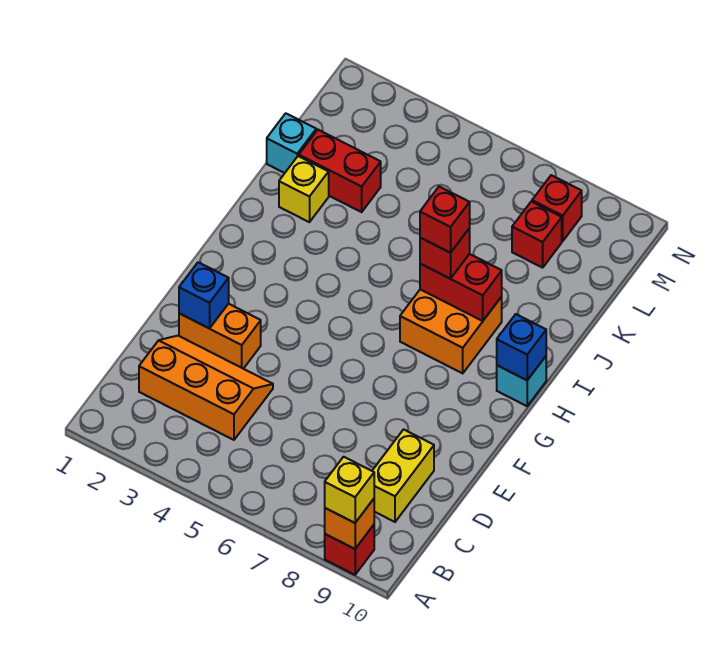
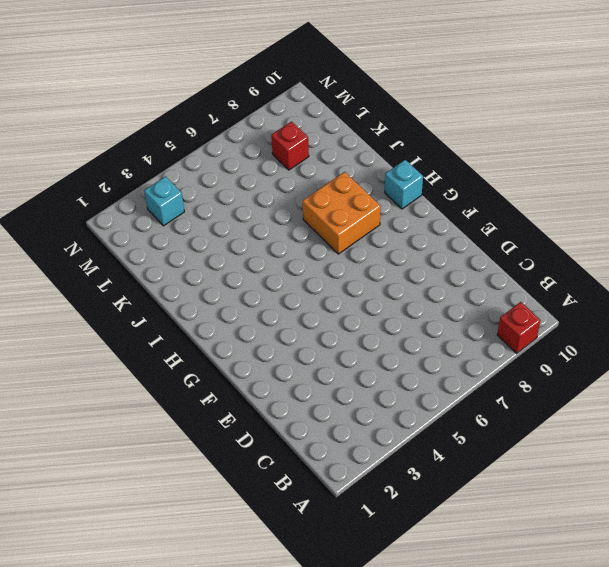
cyan 1x1 brick [144,176,185,226] -> cyan 1x1 brick moved to [267,113,316,173]
none -> orange 2x3 slope [139,336,273,440]
none -> yellow 1x2 brick [372,429,434,522]
none -> orange 1x2 brick [179,304,261,369]

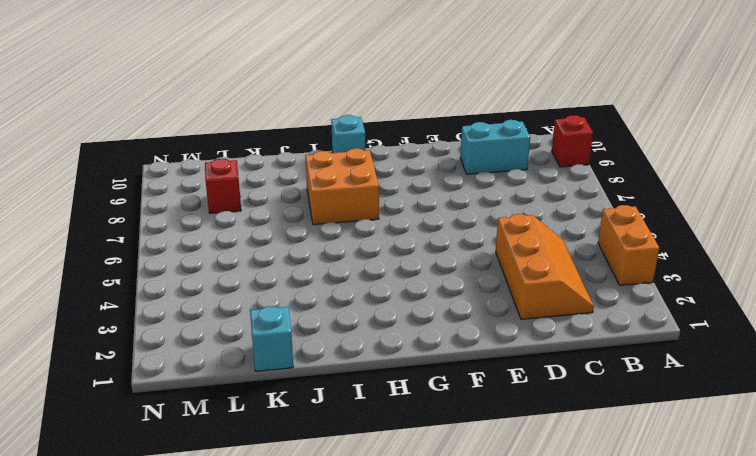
orange 1x2 brick [598,205,659,285] -> orange 1x2 brick moved to [179,304,261,369]
orange 2x3 slope [496,214,594,319] -> orange 2x3 slope turned to [139,336,273,440]
cyan 1x2 brick [460,120,530,174] -> yellow 1x2 brick [372,429,434,522]
none -> yellow 1x1 brick [279,156,329,222]
none -> red 1x2 brick [299,130,381,212]
none -> red 1x1 brick [532,175,582,241]

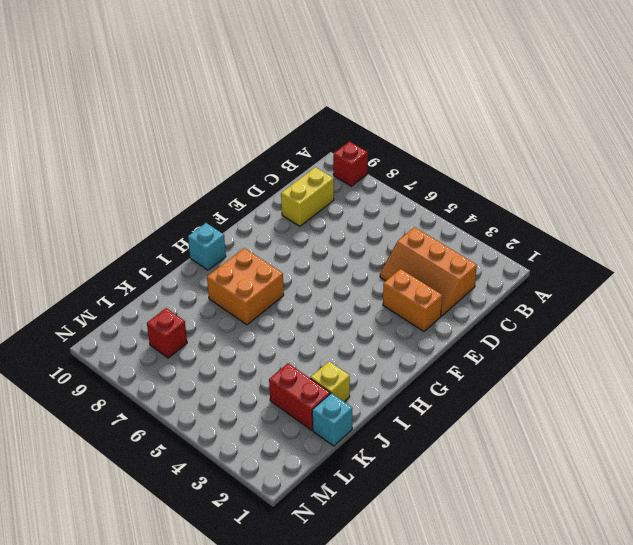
none -> red 1x1 brick [532,175,582,241]
none -> orange 1x1 brick [325,499,374,549]
none -> blue 1x1 brick [179,262,229,329]

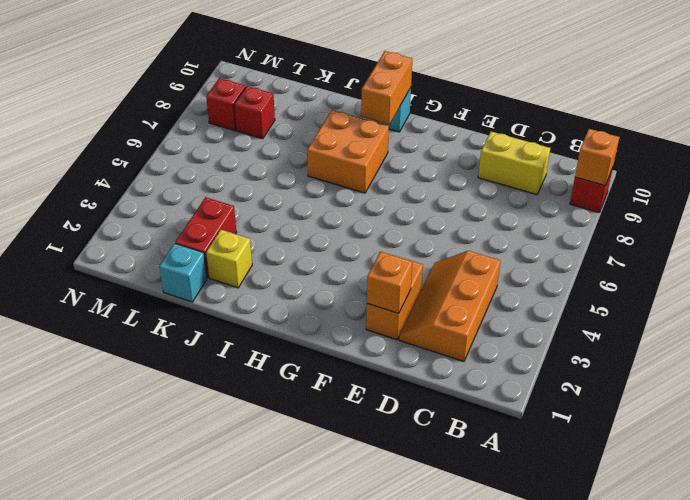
orange 1x1 brick [367,252,412,313] -> blue 1x1 brick [179,262,229,329]
orange 1x2 brick [361,51,412,124] -> blue 1x1 brick [497,314,546,380]
none -> red 1x2 brick [420,254,502,321]
none -> yellow 1x1 brick [325,457,374,523]
none -> red 1x1 brick [420,228,470,279]

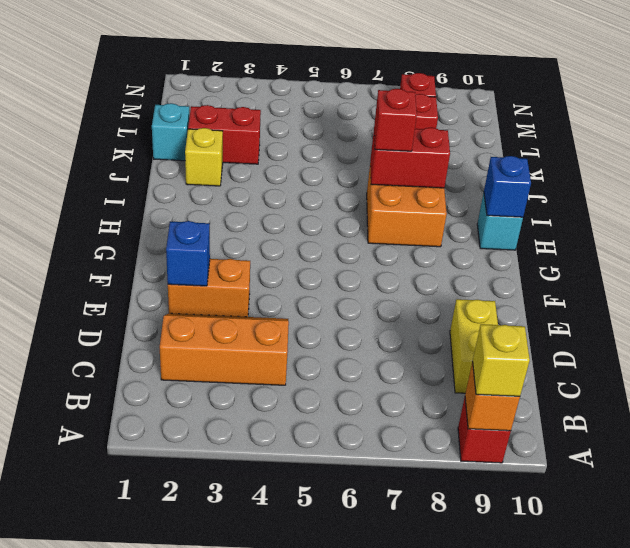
none -> red 1x1 brick [420,187,470,253]

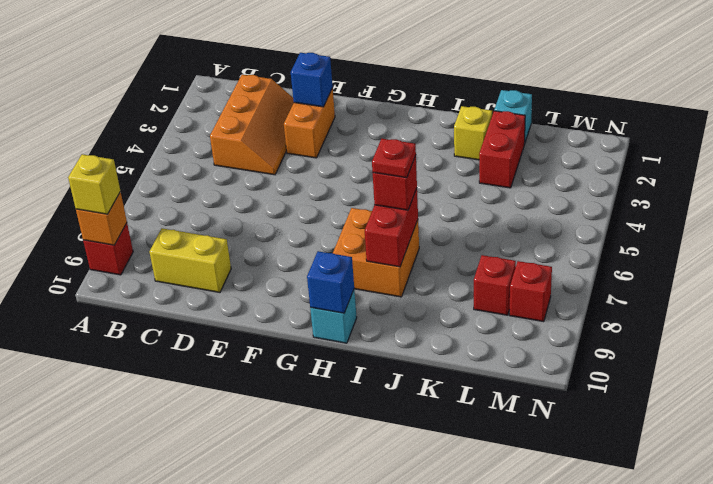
red 1x1 plate [372,139,416,178] -> red 1x1 brick [420,187,470,253]

